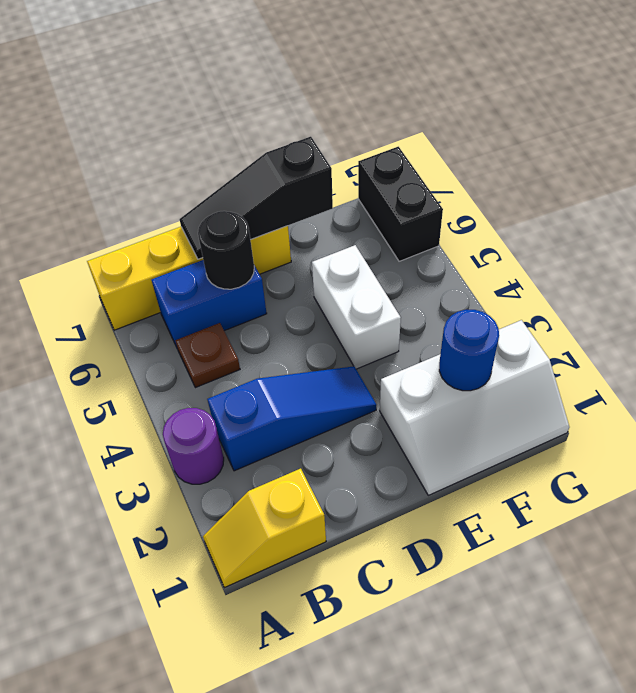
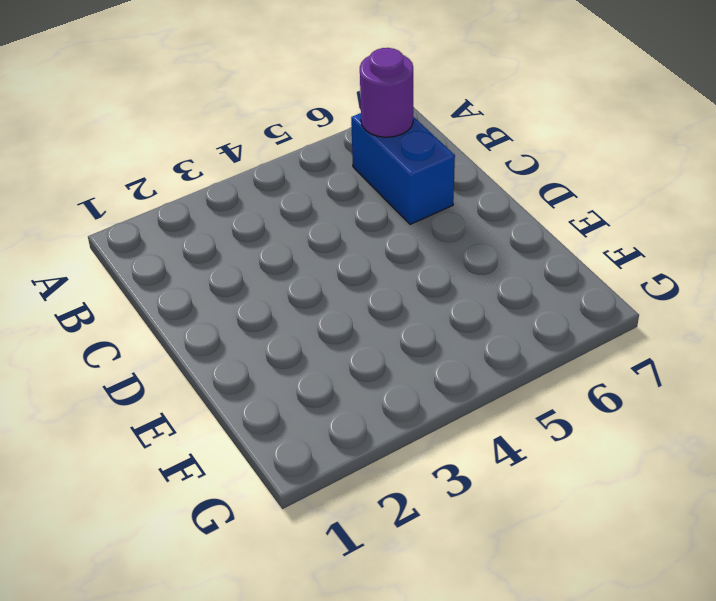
purple 1x1 round brick [360,48,413,137] -> purple 1x1 round brick moved to [163,408,224,484]
none -> yellow 1x2 slope [203,469,326,588]
none -> yellow 1x4 brick [87,226,291,330]
none -> blue 1x3 slope [207,366,376,471]

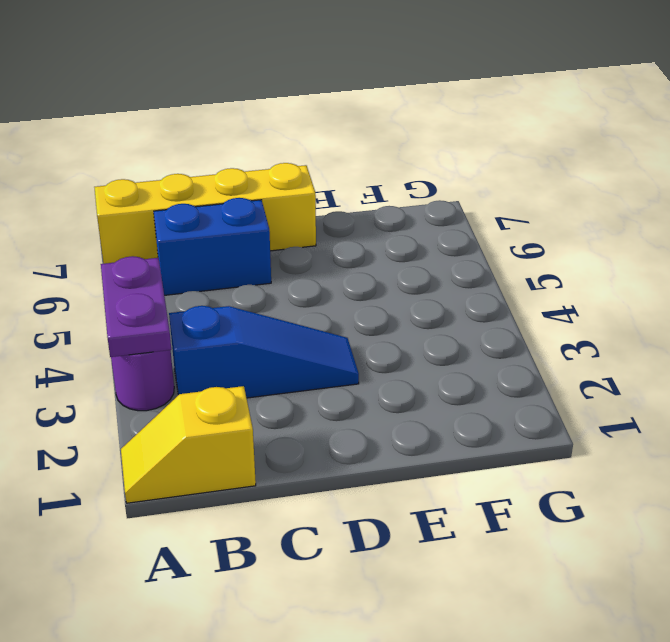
purple 1x2 plate [101,256,171,357] -> none
none -> brown 1x1 plate [175,323,240,388]
none -> white 2x3 slope [380,320,569,495]
none -> white 1x2 brick [312,245,401,369]

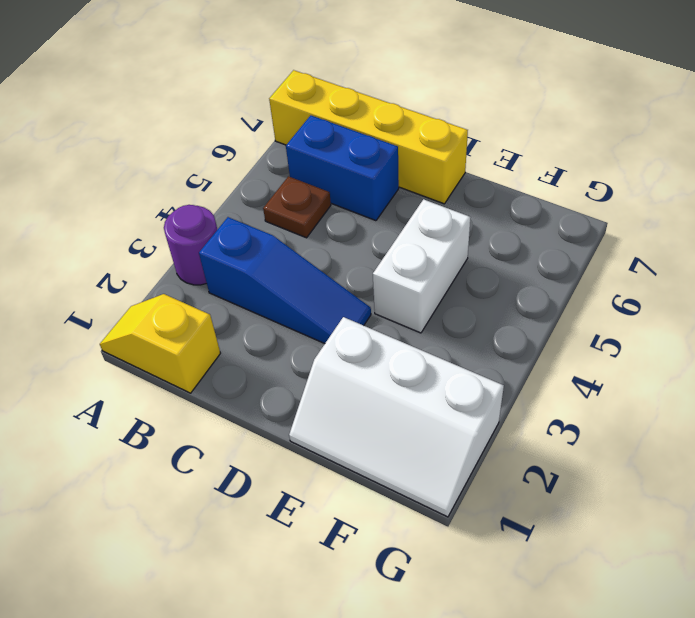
none -> black 1x2 brick [358,147,443,261]
none -> black 1x1 round brick [198,211,254,289]
none -> black 1x3 slope [179,137,333,259]

